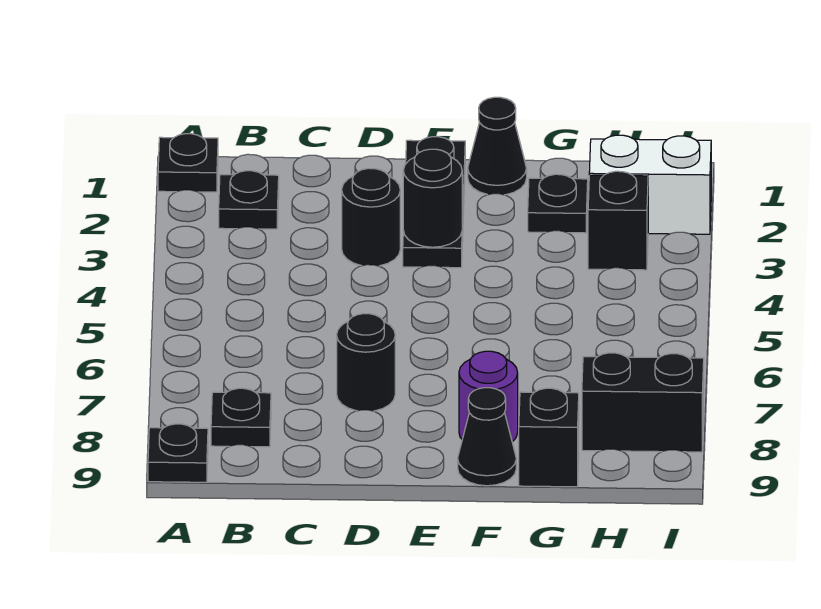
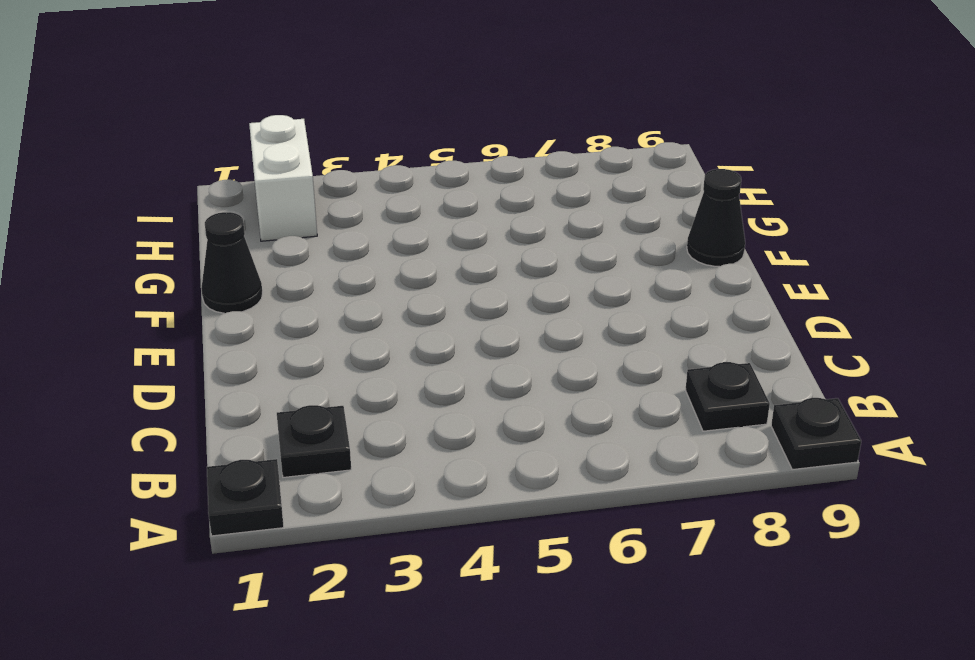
none -> black 1x1 round brick [342,168,400,266]
none -> black 1x1 round brick [337,314,395,411]
none -> black 1x3 plate [403,137,465,268]

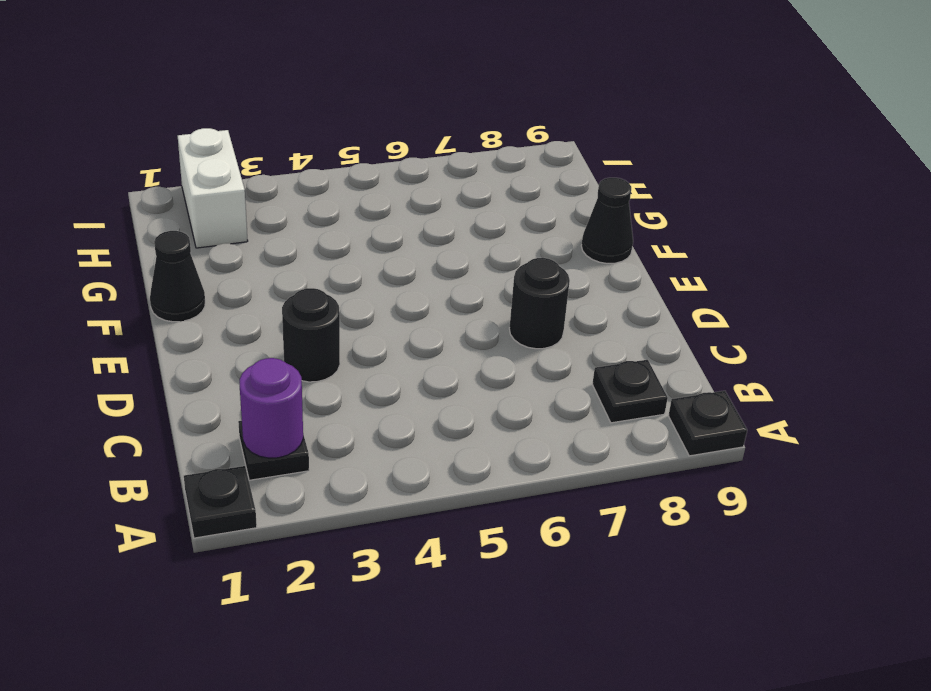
purple 1x1 round brick [240,358,303,458] -> purple 1x1 round brick moved to [459,351,518,442]
none -> black 1x3 plate [403,137,465,268]
none -> black 1x1 plate [528,174,588,233]
none -> black 1x1 brick [519,388,579,487]

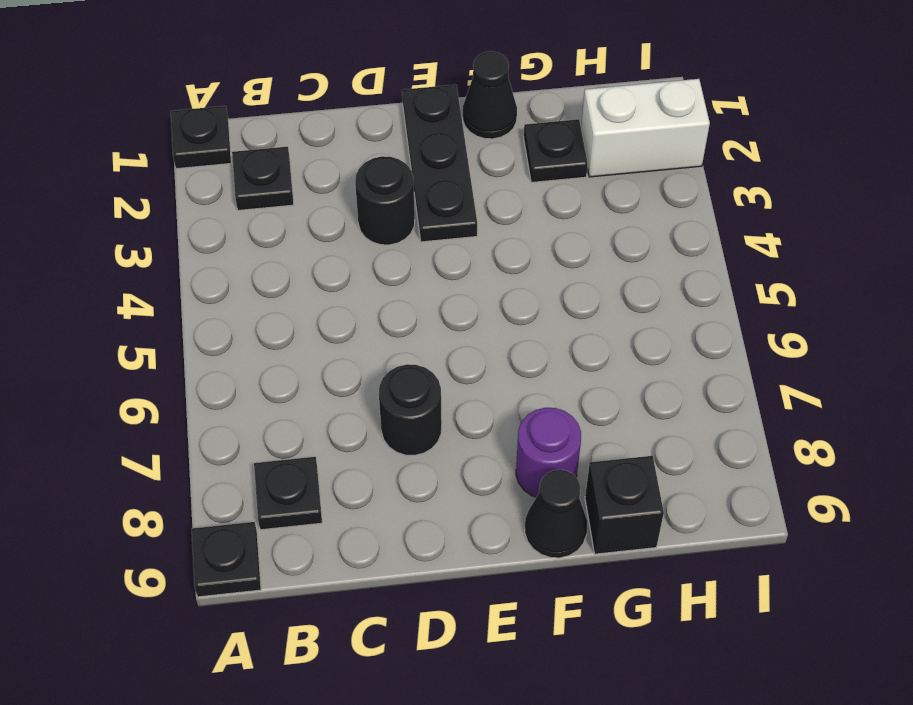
none -> black 1x1 brick [588,171,648,270]
none -> black 1x2 brick [582,353,704,452]
none -> black 1x1 round brick [403,149,462,247]

